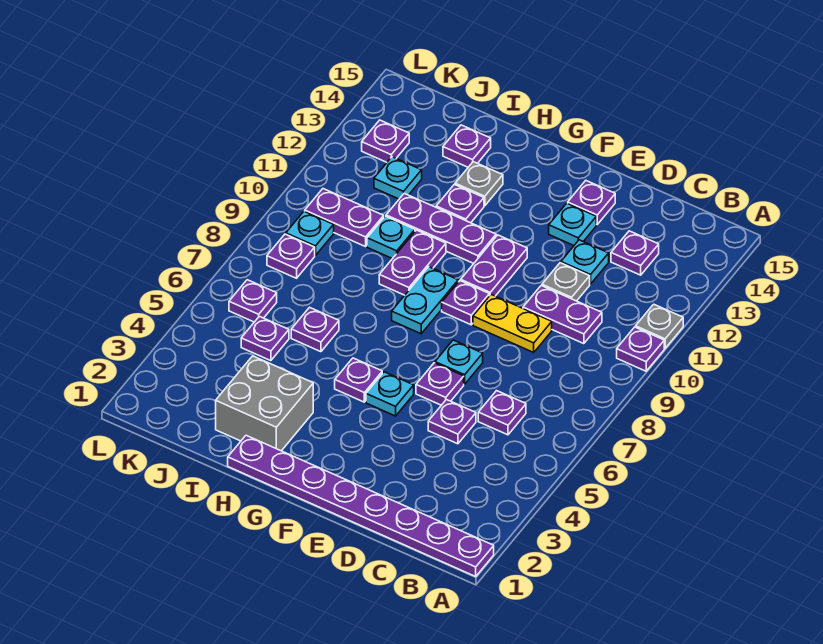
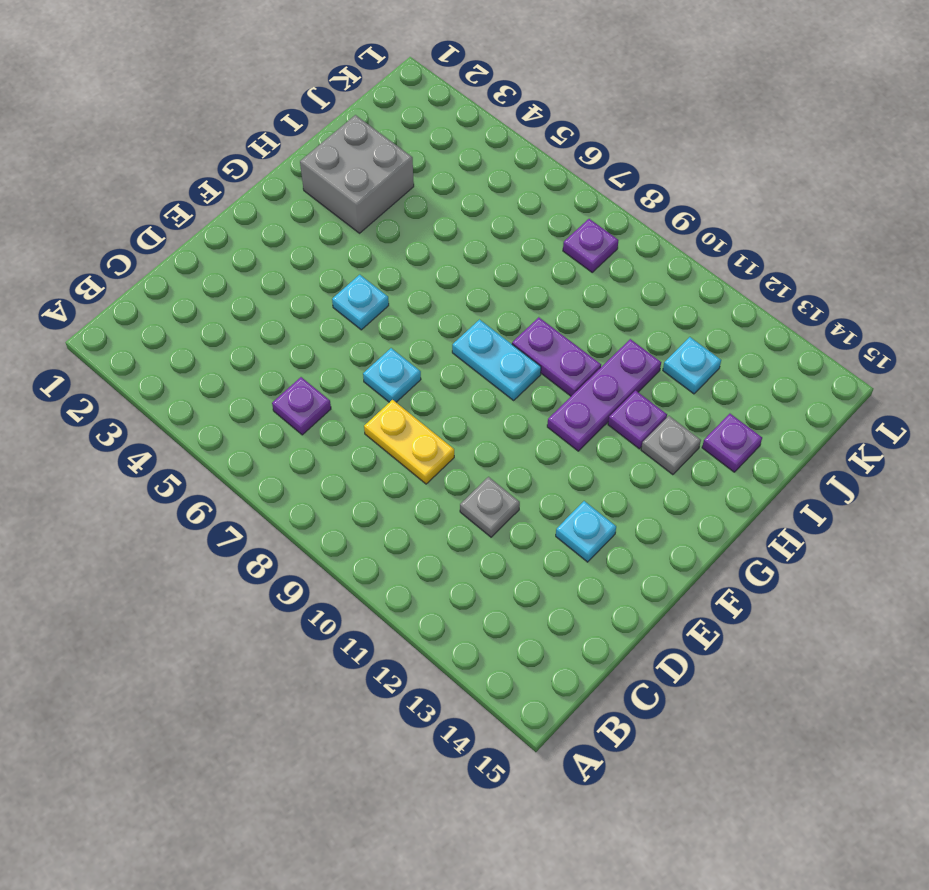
yellow 1x2 plate [364,400,454,484] -> yellow 1x2 plate turned to [473,295,552,352]
none -> purple 1x8 plate [228,435,494,576]
none -> purple 1x1 plate [617,327,664,371]
none -> grey 1x1 plate [636,304,683,348]
none -> purple 1x2 plate [523,286,602,344]

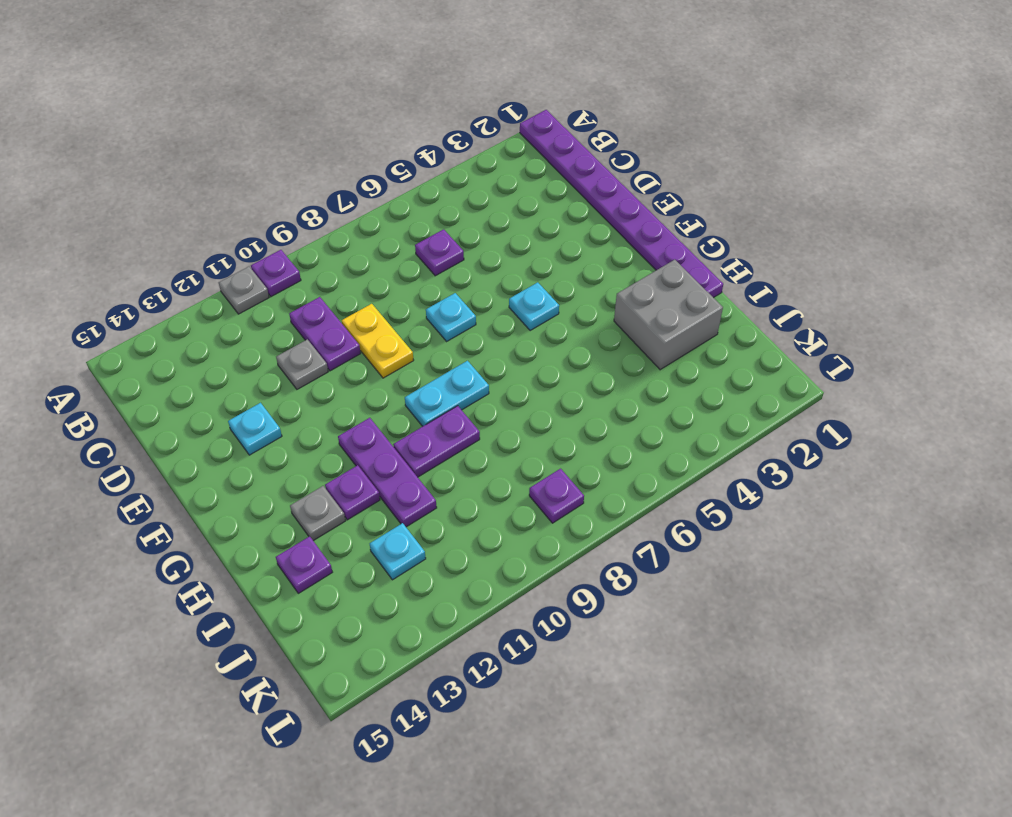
none -> purple 1x1 plate [611,231,659,275]
none -> purple 1x1 plate [428,400,476,444]
none -> cyan 1x1 plate [561,240,609,284]
none -> purple 1x1 plate [416,363,464,405]

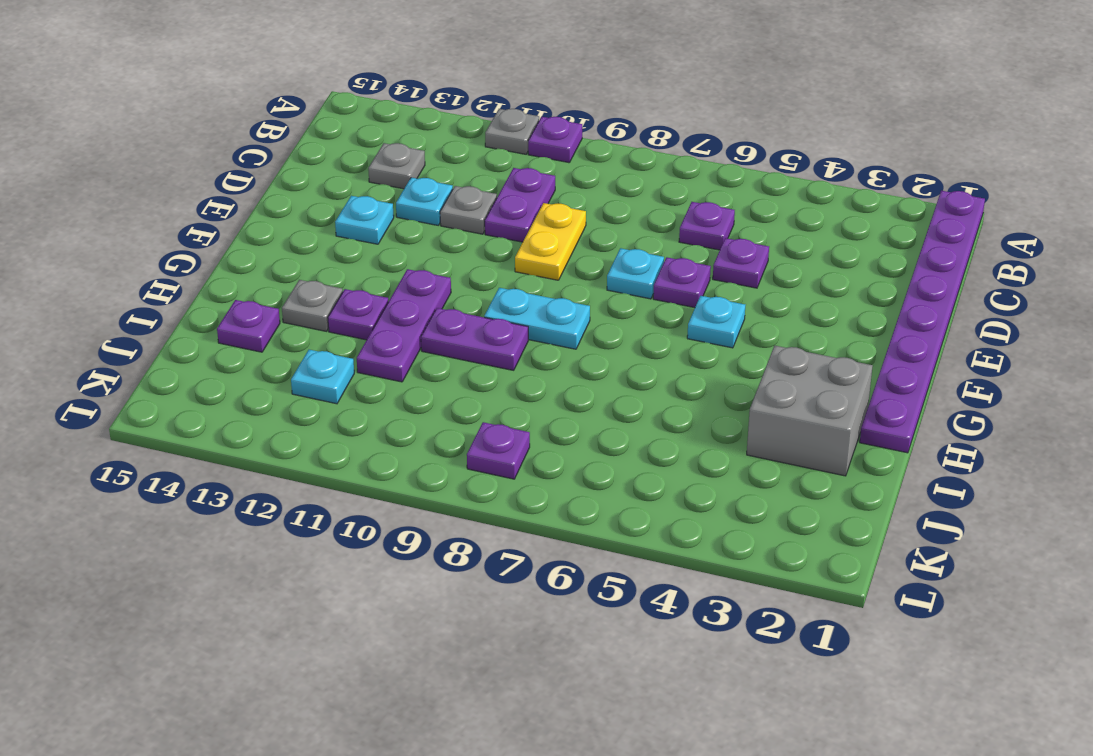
grey 1x1 plate [368,143,425,189] -> purple 1x1 plate [611,231,659,275]
none -> purple 1x1 plate [568,181,615,224]
none -> purple 1x1 plate [442,281,489,325]
none -> purple 1x2 plate [461,235,527,296]
none -> purple 1x1 plate [335,358,382,402]

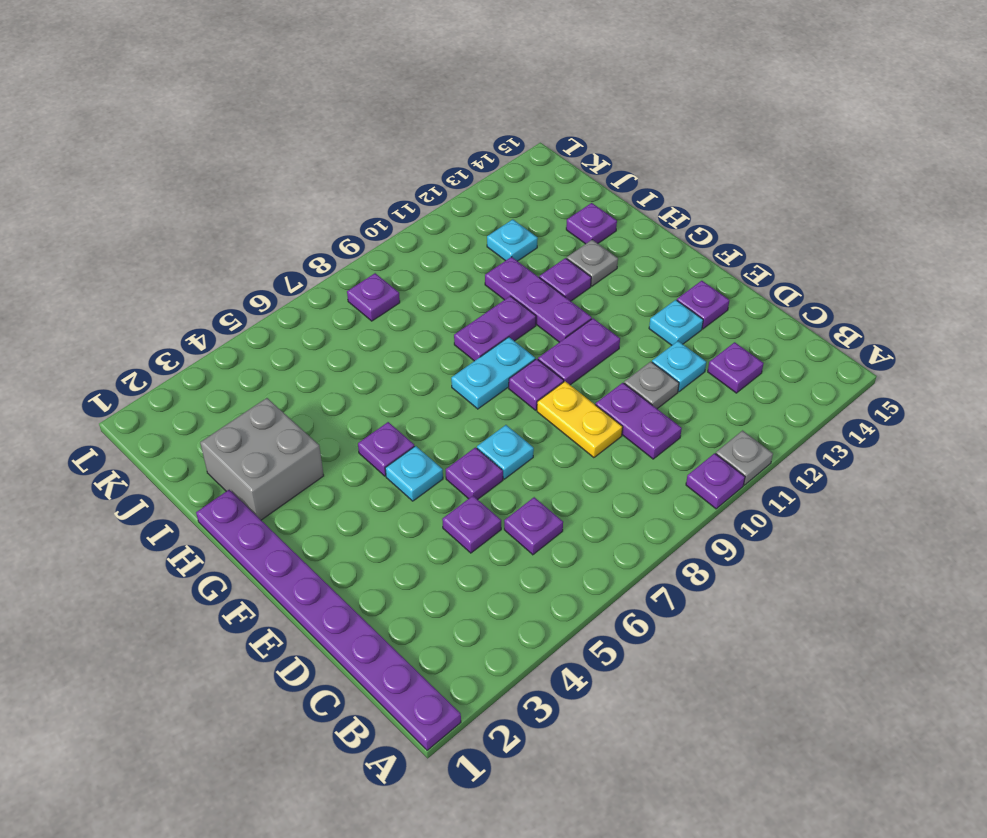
none -> purple 1x1 plate [291,307,339,352]
none -> cyan 1x1 plate [367,216,415,259]
none -> purple 1x1 plate [241,316,289,361]
none -> purple 1x2 plate [305,189,384,247]

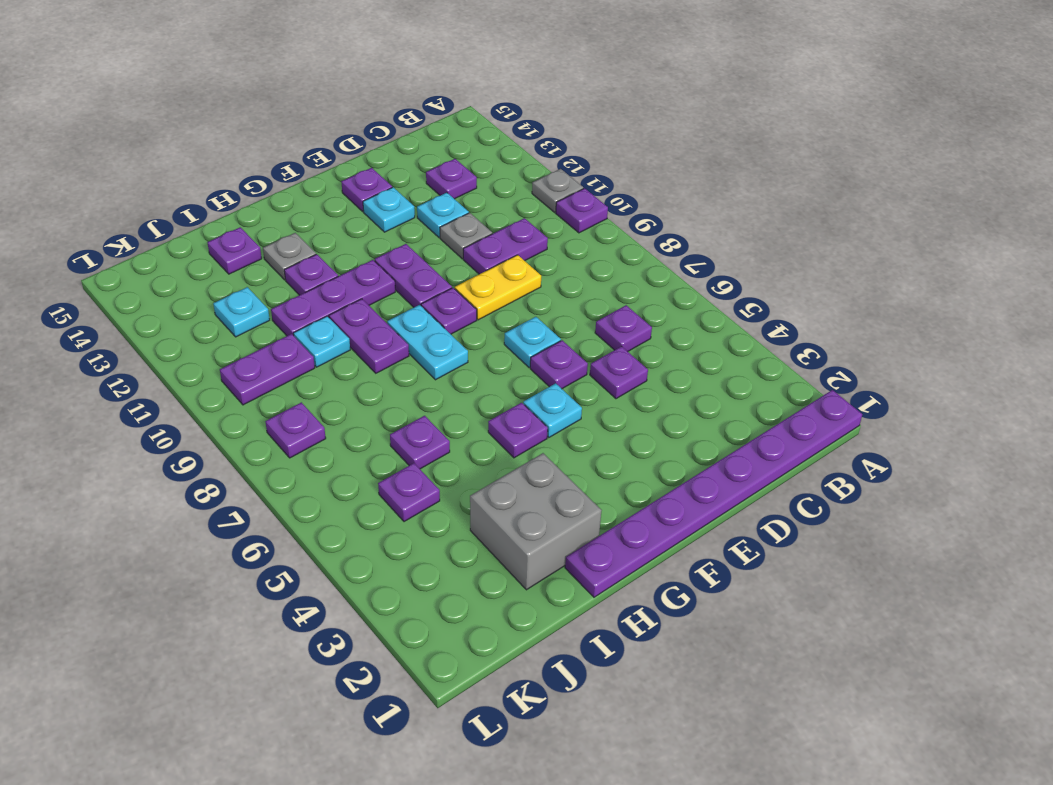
none -> purple 1x1 plate [229,280,277,322]
none -> cyan 1x1 plate [286,211,334,256]
none -> purple 1x1 plate [362,120,409,162]

